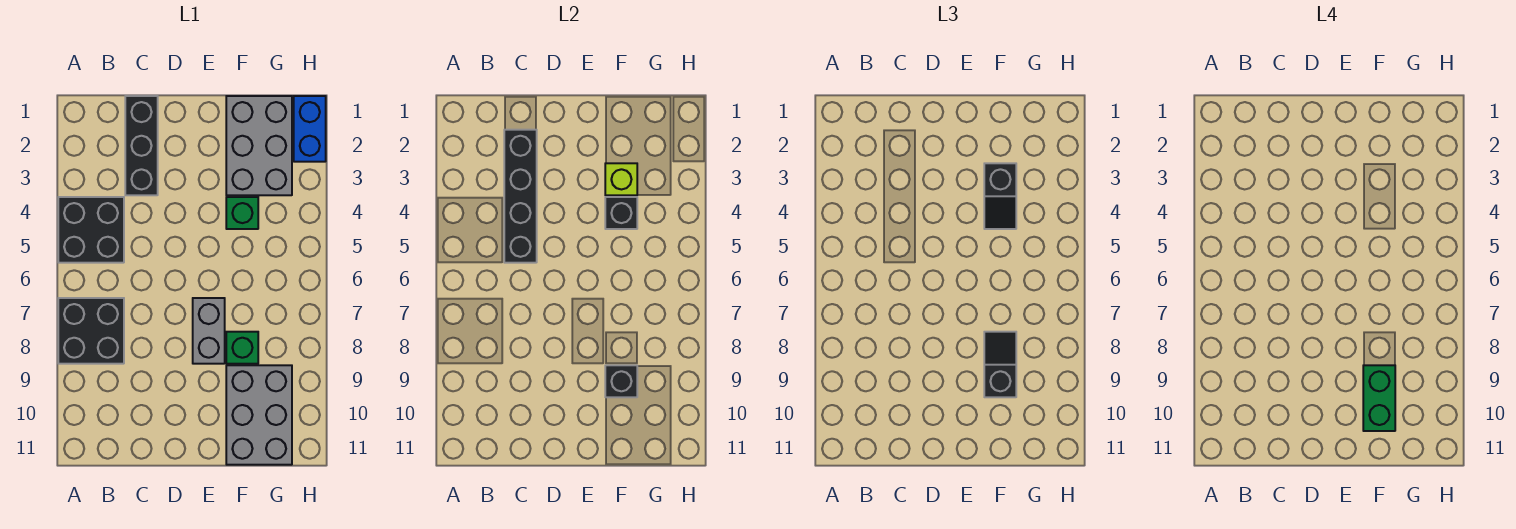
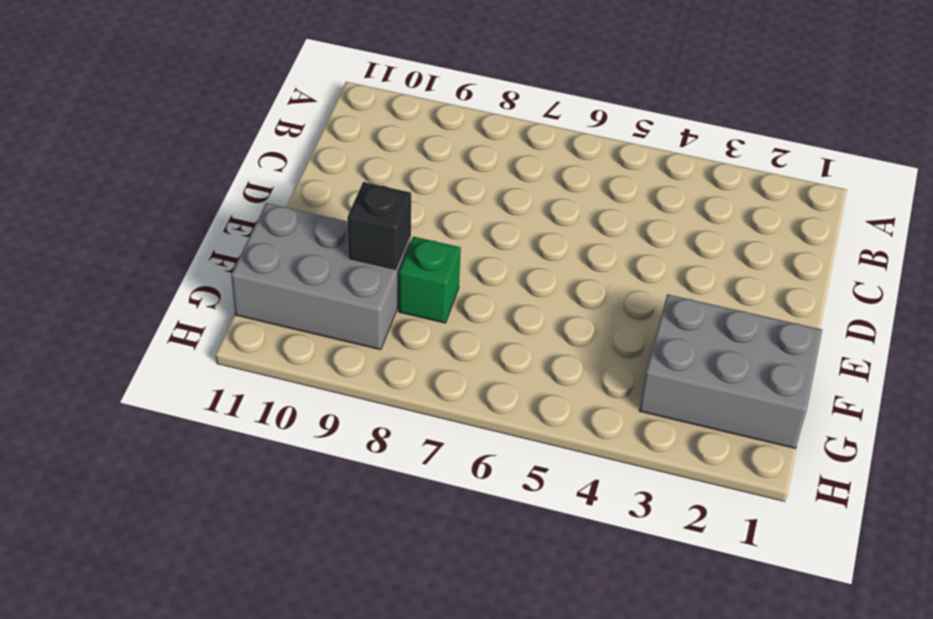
none -> black 2x2 brick [58,197,124,263]
none -> black 2x2 brick [58,298,124,364]
none -> black 1x3 brick [125,96,158,195]

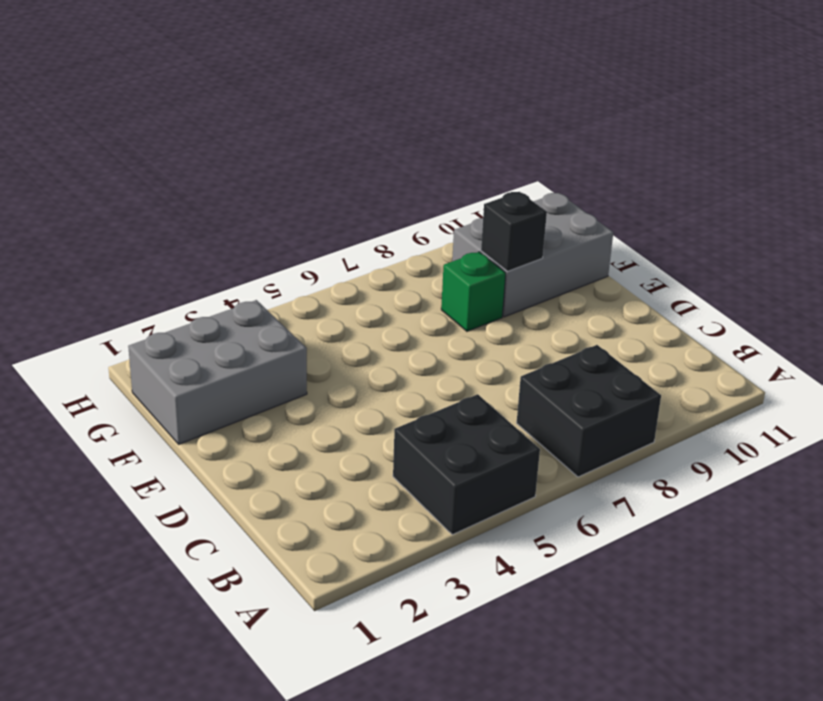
none -> black 1x3 brick [125,96,158,195]
none -> grey 1x2 brick [193,298,225,364]
none -> green 1x1 brick [226,197,258,229]

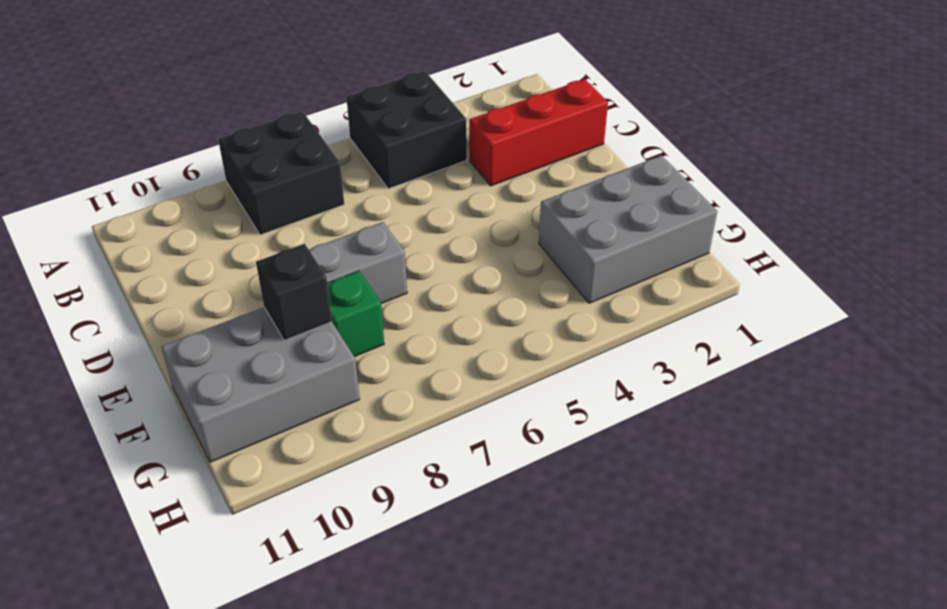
red 1x3 brick [469,79,608,186] -> black 1x3 brick [125,96,158,195]
none -> green 1x1 brick [226,197,258,229]
none -> blue 1x2 brick [294,96,326,162]
none -> black 1x4 brick [504,130,537,263]

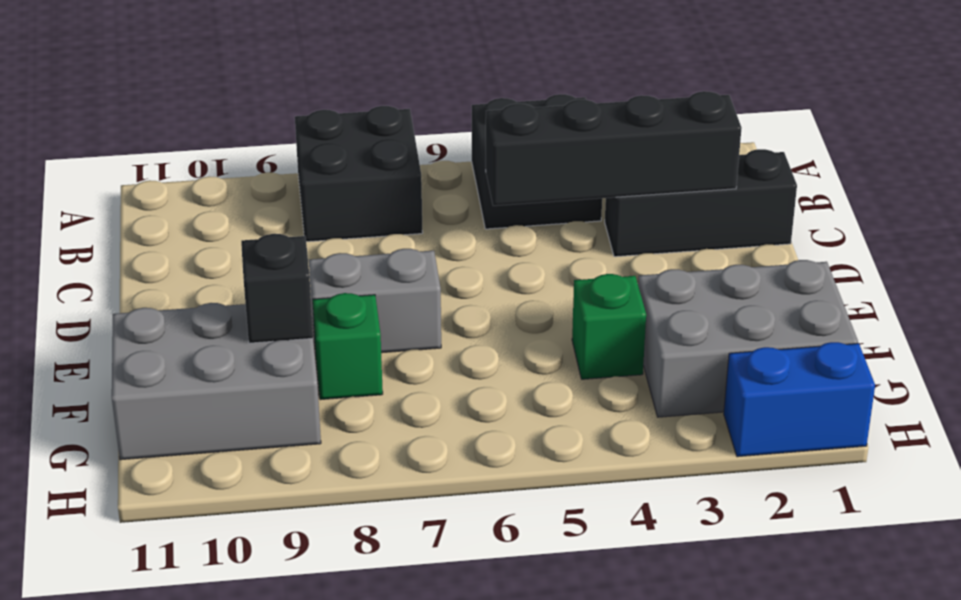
none -> lime 1x1 brick [605,163,637,195]
none -> black 1x1 brick [605,197,637,229]
none -> black 1x2 slope [984,163,1016,229]

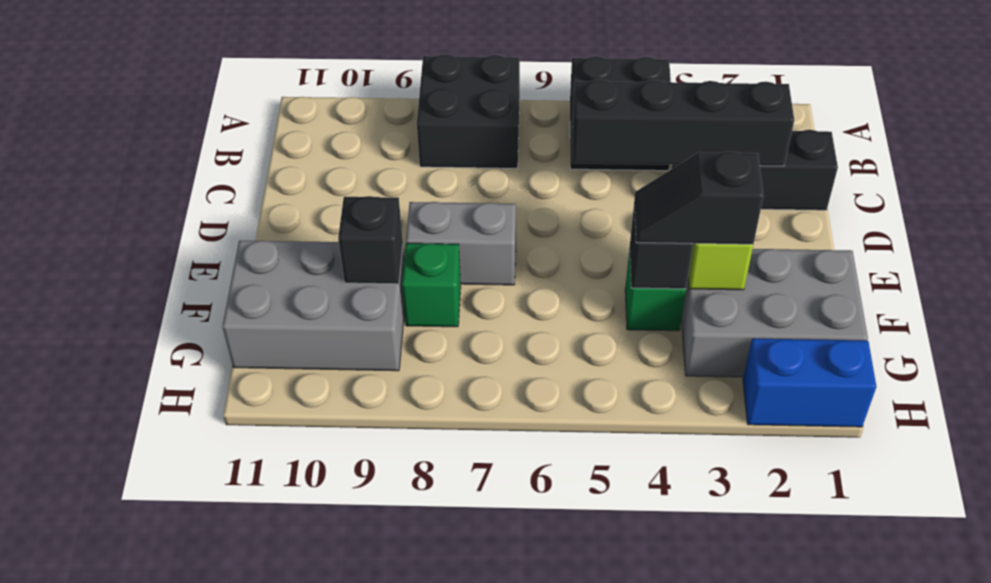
none -> black 1x2 slope [984,332,1016,397]
none -> green 1x2 brick [1363,365,1395,431]

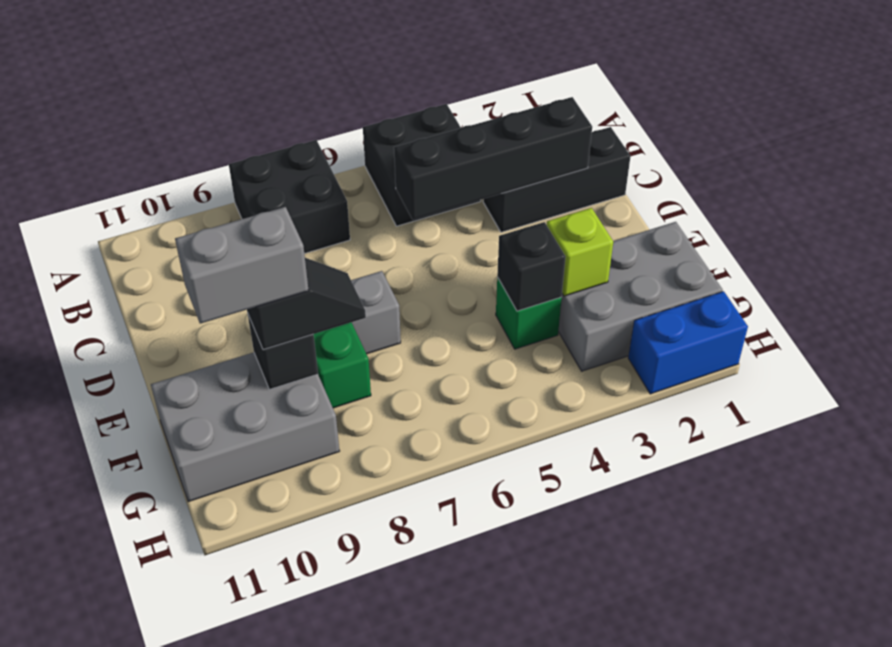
grey 1x2 brick [175,207,309,324] -> green 1x2 brick [1363,365,1395,431]
none -> black 1x2 slope [984,163,1016,229]

